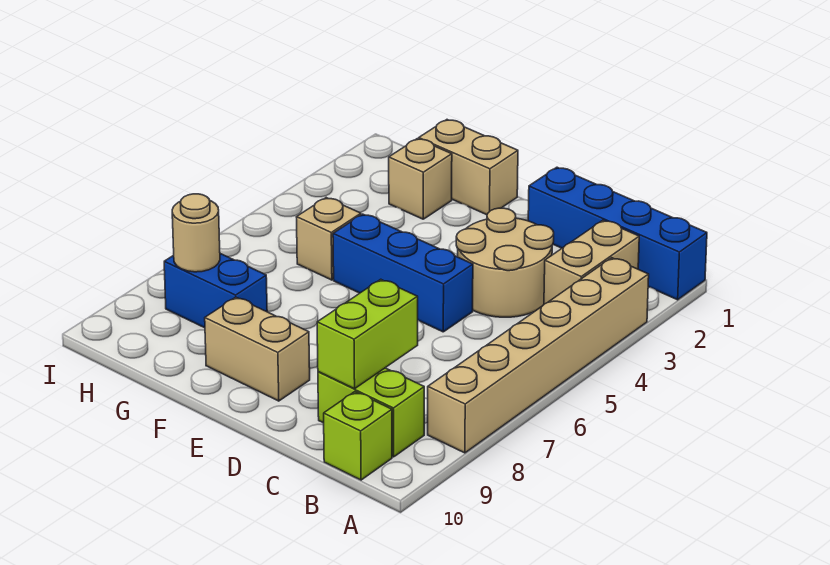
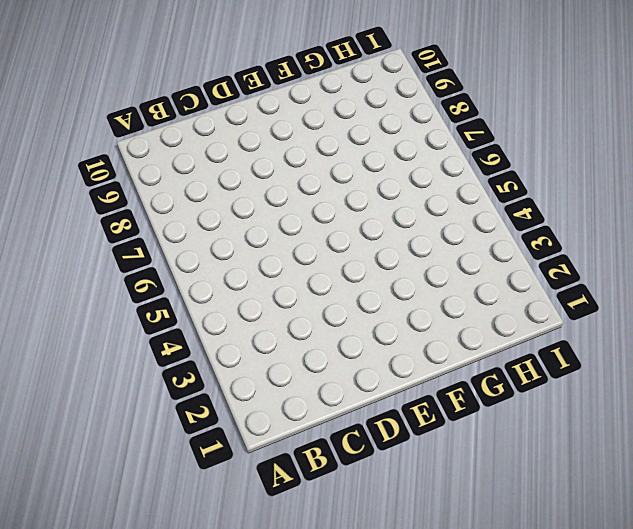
none -> blue 1x4 brick [528,167,707,300]
none -> tan 1x6 brick [428,258,649,453]
none -> tan 1x2 brick [544,220,639,304]

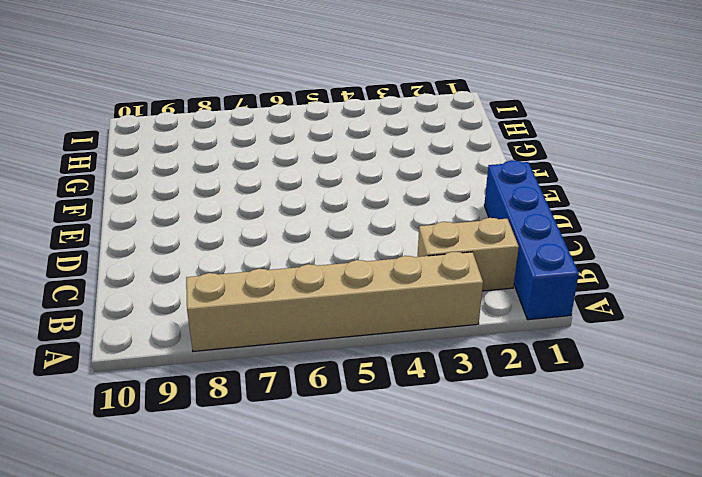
none -> lime 1x2 brick [318,368,424,457]
none -> lime 1x1 brick [324,392,392,480]
none -> tan 2x2 round brick [456,208,554,317]

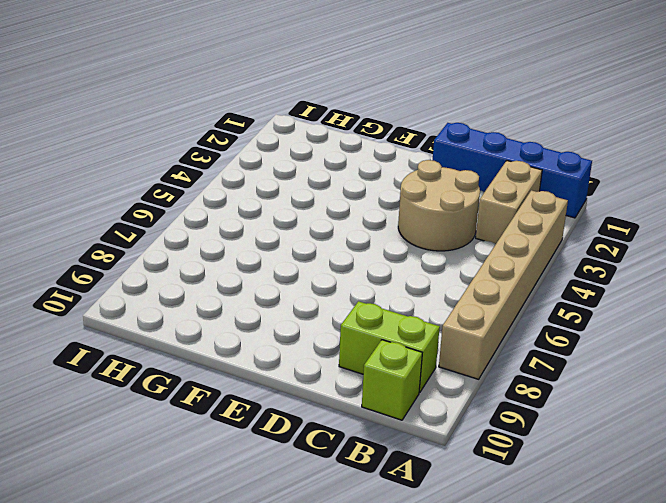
none -> blue 1x3 brick [333,214,473,332]
none -> tan 1x2 brick [205,297,310,401]
none -> tan 1x2 brick [419,120,518,215]

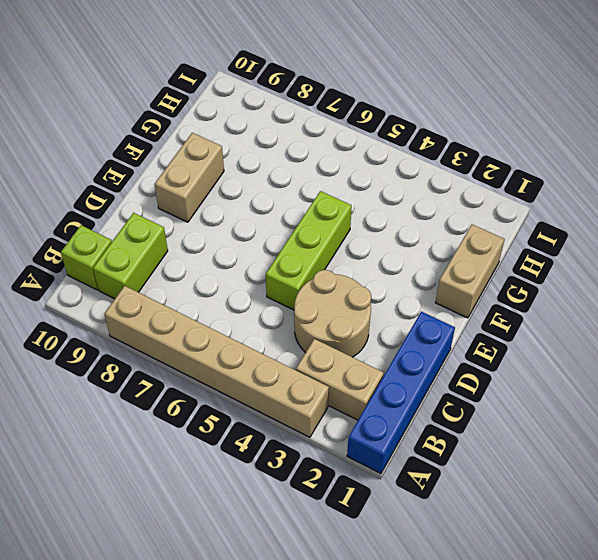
lime 1x3 brick [266,191,352,310] -> blue 1x3 brick [333,214,473,332]
none -> tan 1x1 brick [389,139,452,219]
none -> tan 1x1 brick [297,198,361,280]
none -> blue 1x2 brick [164,254,267,328]

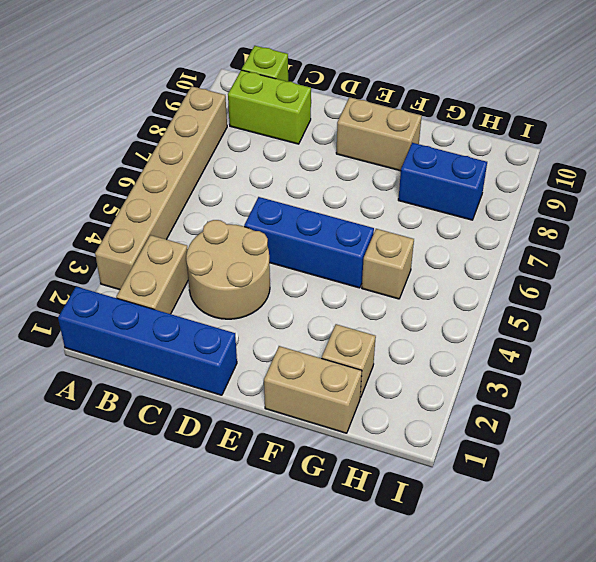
none -> lime 1x2 brick [317,279,418,389]
none -> tan 1x1 round brick [172,194,220,272]

